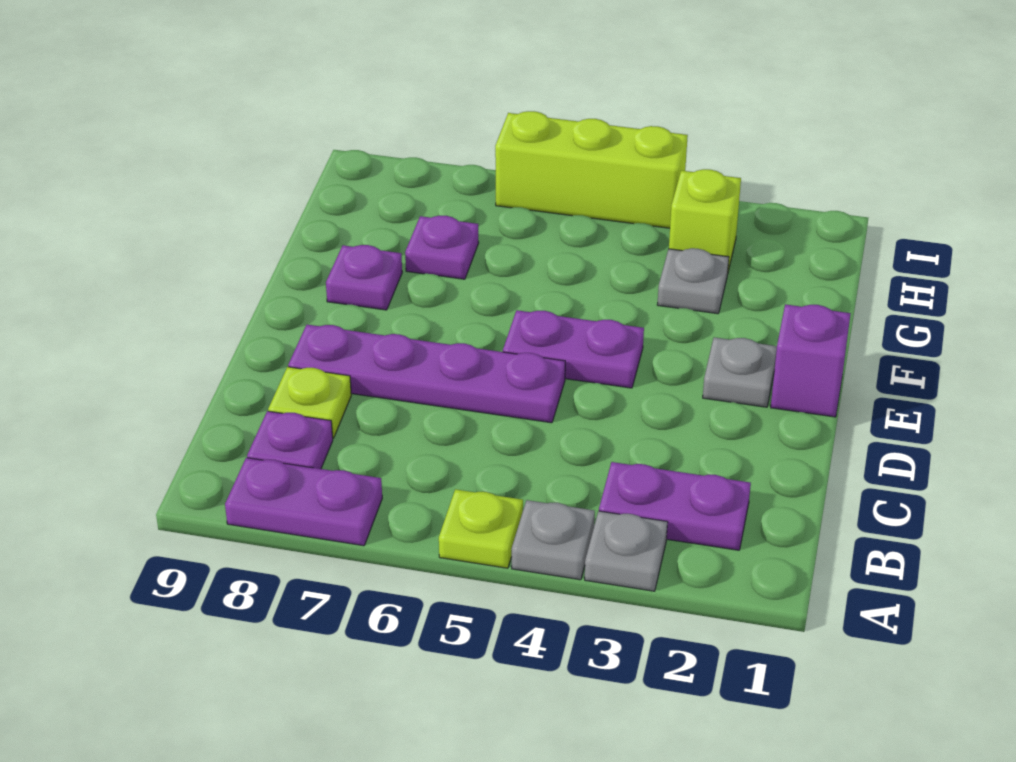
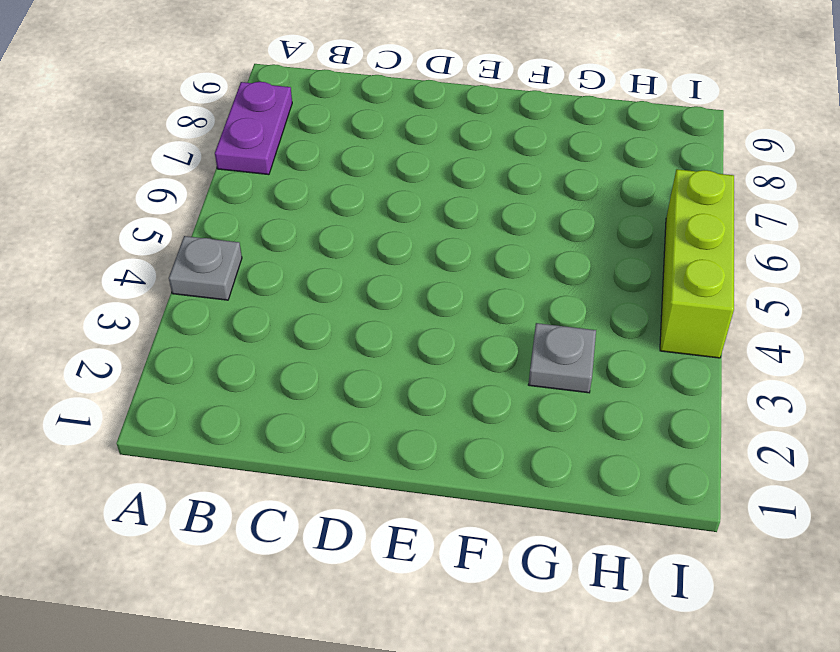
none -> grey 1x1 plate [585,511,667,591]
none -> lime 1x1 plate [439,489,523,568]
none -> purple 1x2 plate [599,462,751,550]

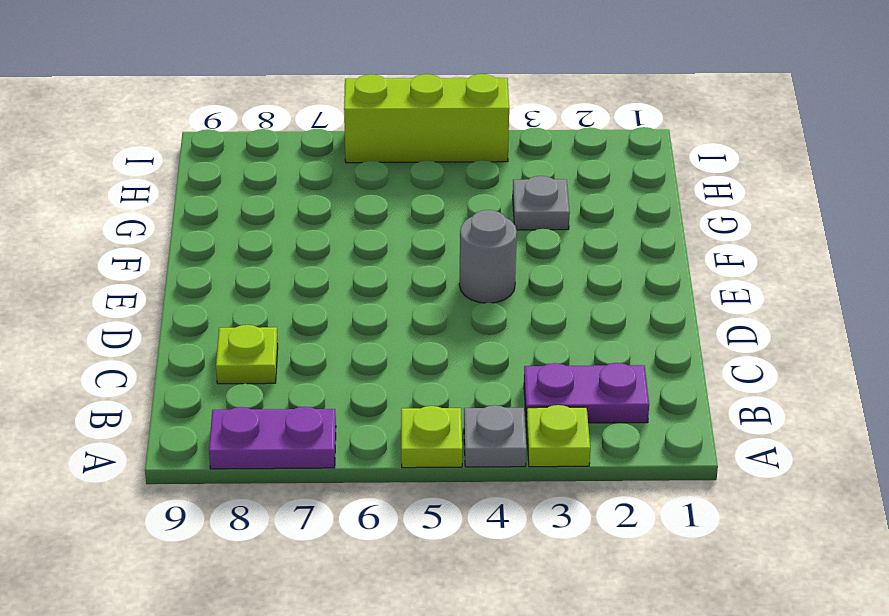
lime 1x1 plate [526,405,590,467] -> grey 1x1 plate [585,511,667,591]
grey 1x1 round brick [459,210,517,303] -> purple 1x2 plate [503,310,644,388]
none -> purple 1x1 plate [247,411,333,469]
none -> purple 1x4 plate [288,325,565,423]
none -> purple 1x1 brick [771,304,851,417]

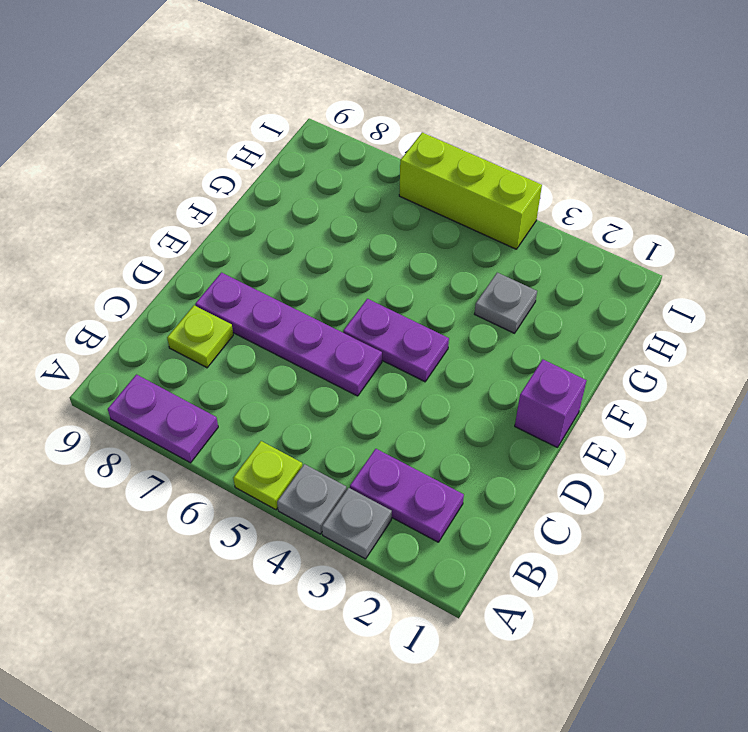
none -> purple 1x1 plate [247,411,333,469]
none -> grey 1x1 plate [703,337,777,407]
none -> purple 1x1 plate [326,245,402,310]

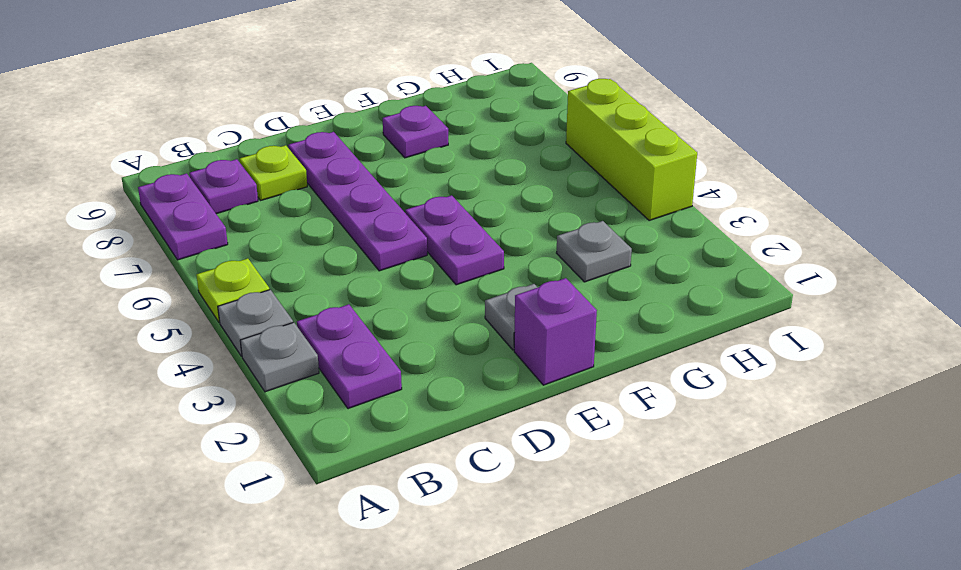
none -> purple 1x1 plate [405,216,479,279]
none -> lime 1x1 brick [669,169,741,271]

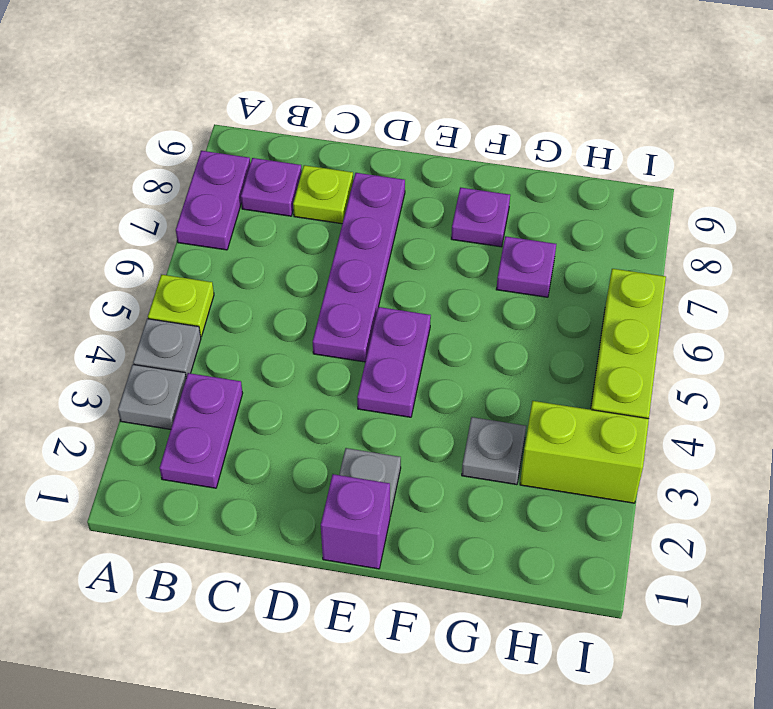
lime 1x2 brick [520,401,649,503] -> lime 1x1 brick [669,169,741,271]

